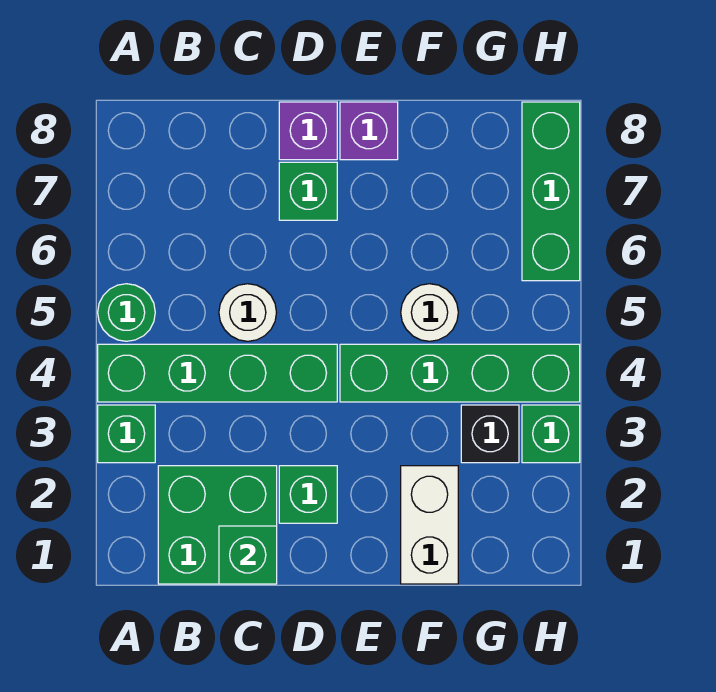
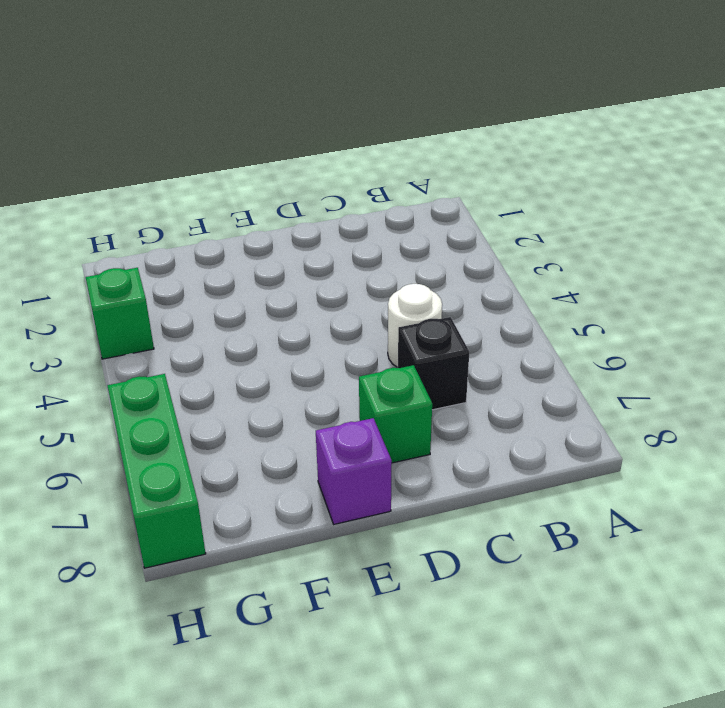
black 1x1 brick [398,317,469,410] -> black 1x1 brick moved to [461,405,519,463]
none -> green 1x1 brick [98,405,155,463]
none -> green 1x4 brick [98,344,337,402]
none -> green 1x1 round brick [98,284,155,341]

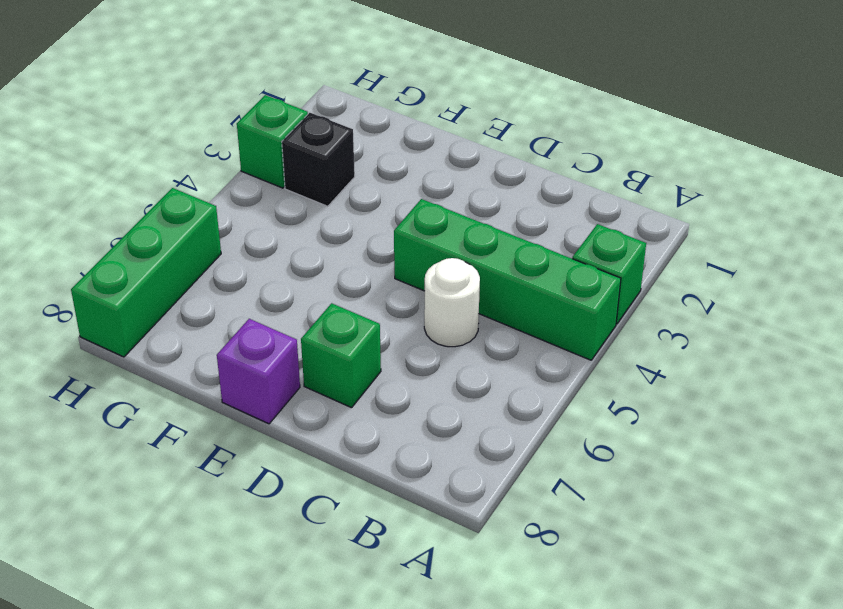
none -> green 1x1 round brick [98,284,155,341]
none -> green 2x2 brick [158,466,277,584]
none -> green 1x1 brick [279,466,337,523]

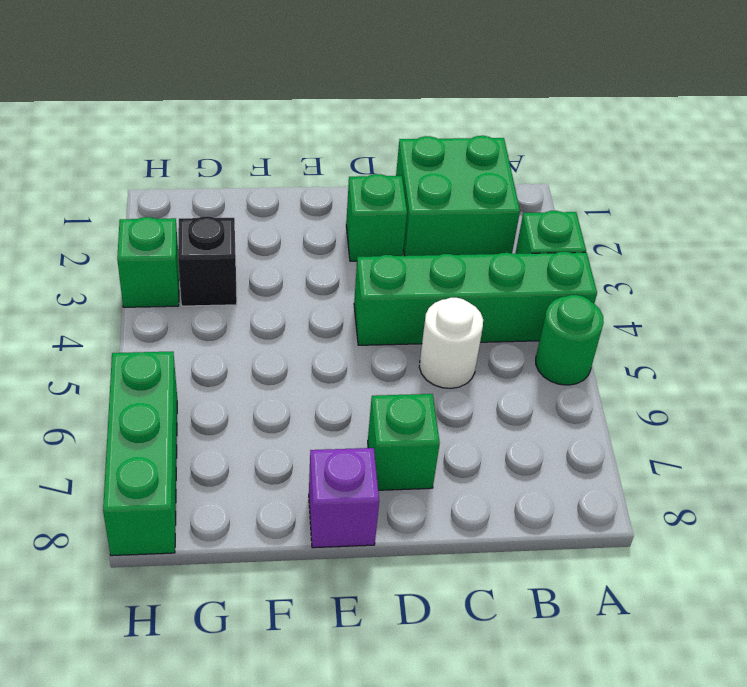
none -> purple 1x1 brick [279,102,337,160]
none -> green 1x4 brick [340,344,580,402]
none -> white 1x2 brick [401,466,458,584]

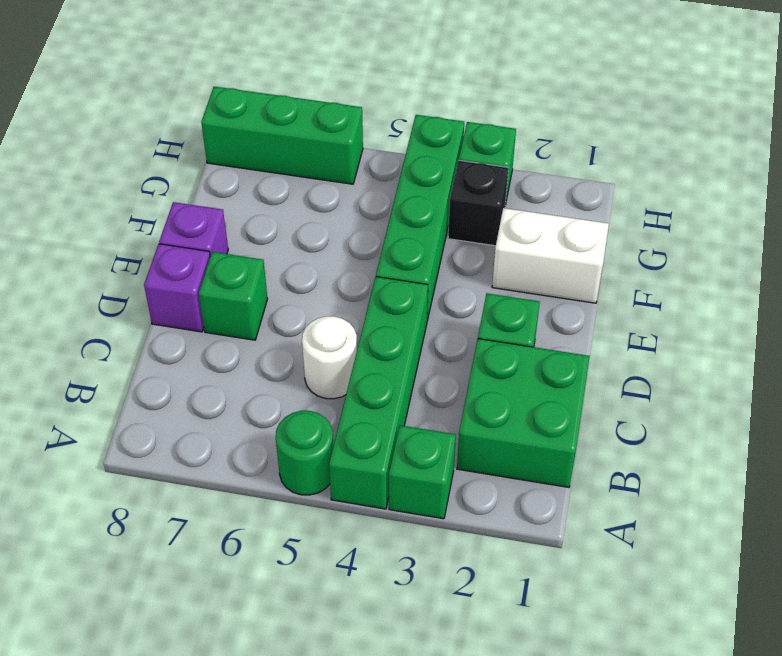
none -> white 1x1 round brick [401,284,458,341]
none -> green 1x1 brick [219,526,277,584]

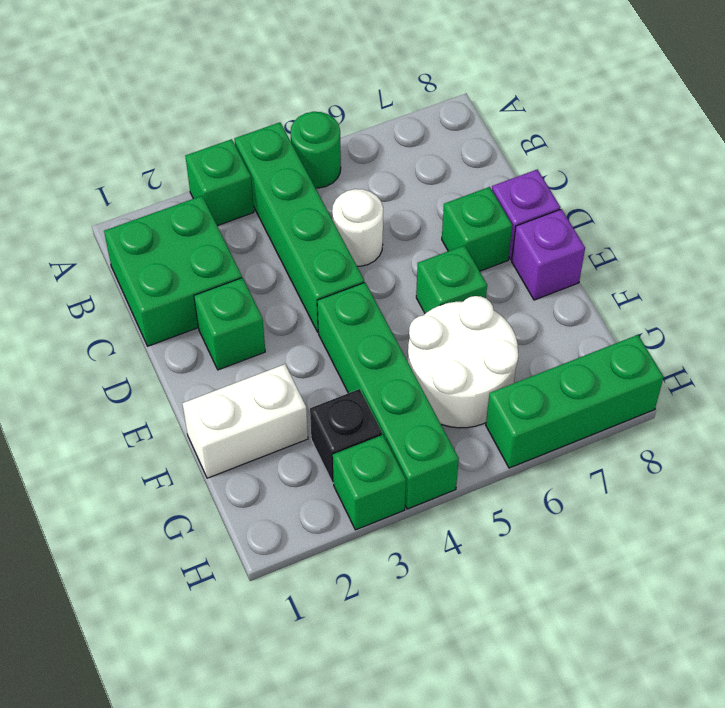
green 1x1 brick [416,245,487,313] -> green 1x1 brick moved to [219,526,277,584]
white 2x2 round brick [408,296,518,428] -> white 1x1 round brick [401,284,458,341]

